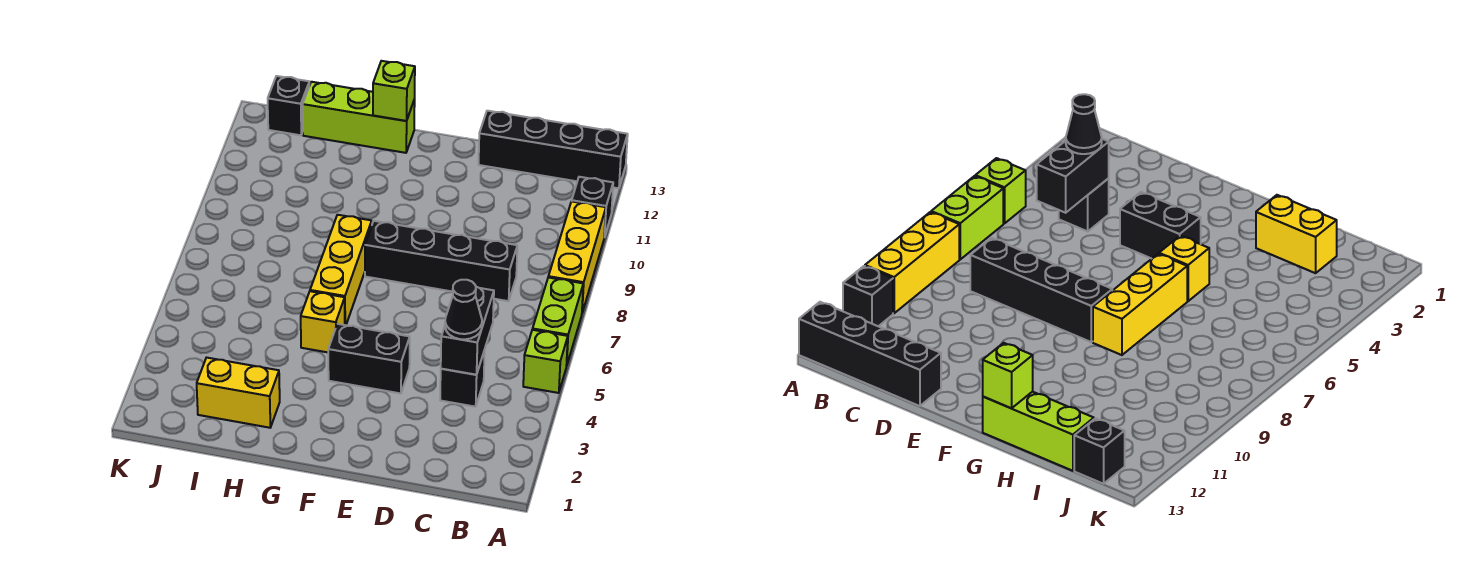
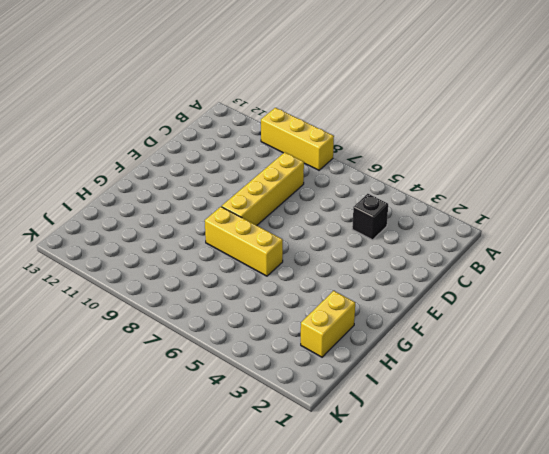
yellow 1x4 brick [222,152,304,225] -> black 1x4 brick [365,221,517,301]
none -> lime 1x1 brick [523,330,568,393]
none -> lime 1x2 brick [533,277,583,366]
none -> black 1x1 brick [572,177,613,237]

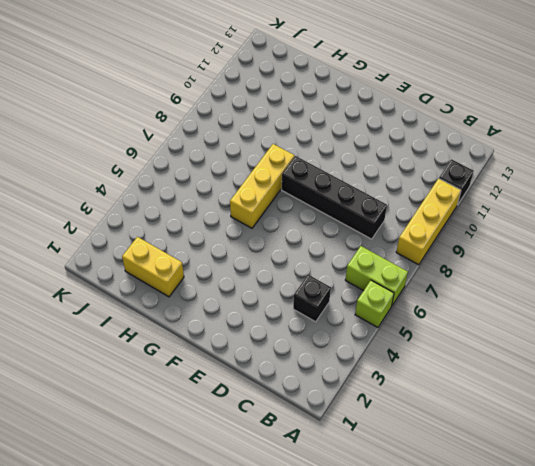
lime 1x2 brick [345,246,408,306] -> lime 1x2 brick turned to [533,277,583,366]
none -> black 1x4 brick [479,111,628,188]
none -> black 1x2 brick [328,324,410,393]
none -> yellow 1x1 brick [301,291,345,352]

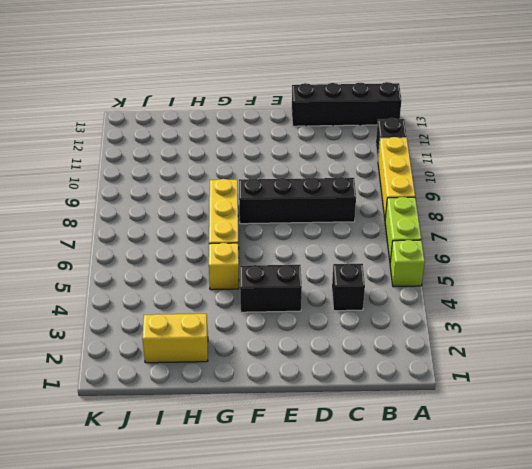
none -> lime 1x3 brick [303,82,415,153]
none -> black 1x1 brick [268,76,309,135]
none -> black 1x2 brick [441,287,494,375]

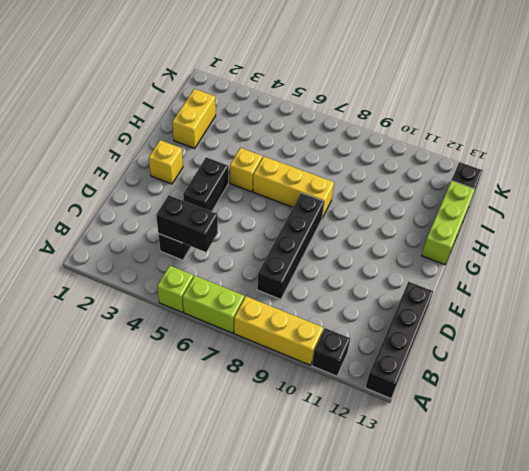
yellow 1x1 brick [149,140,183,184] -> none
none -> lime 1x1 brick [373,61,415,121]
none -> black 1x1 cone [445,280,482,339]

